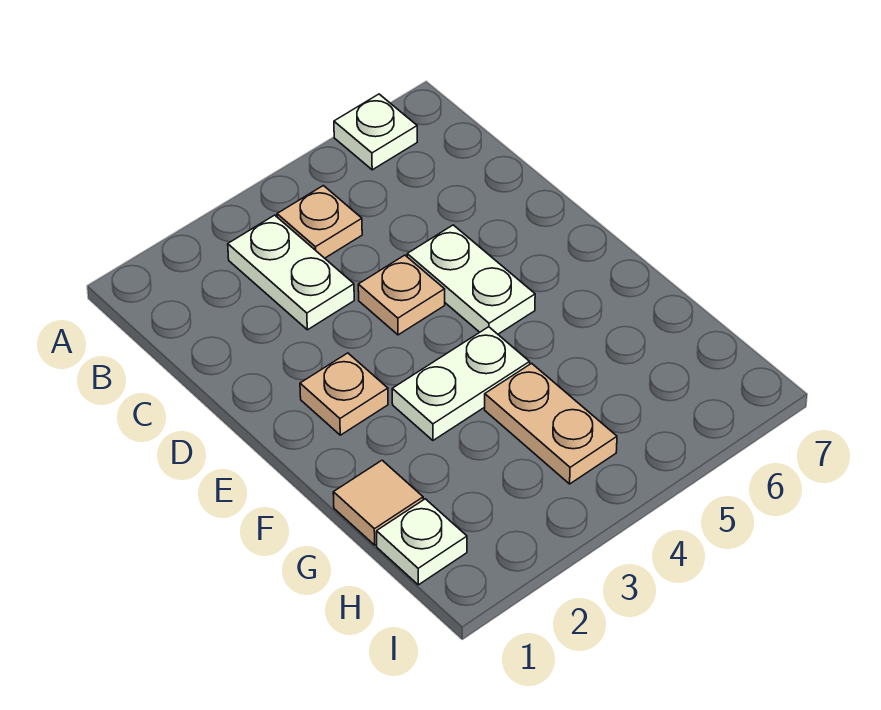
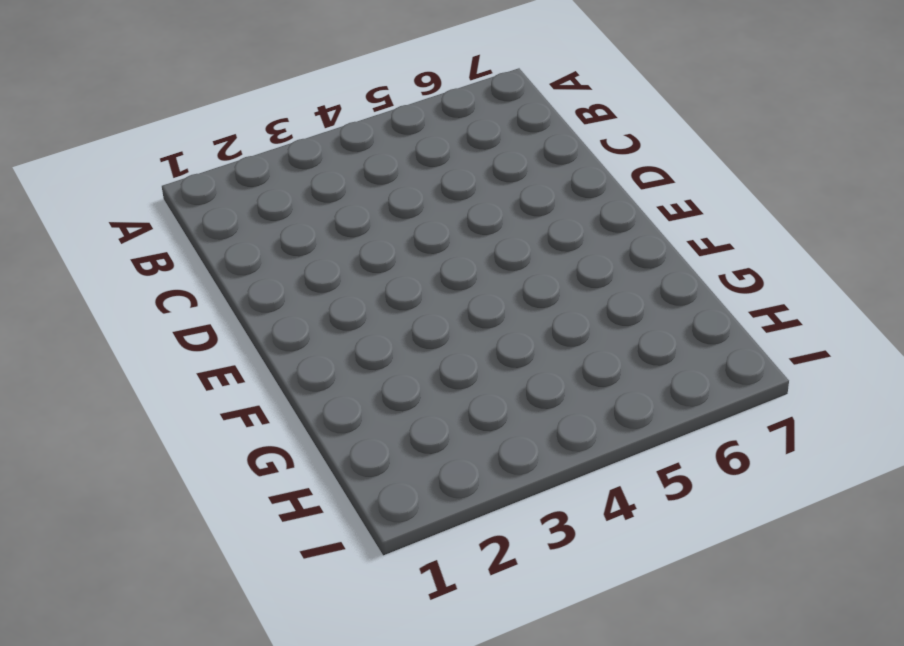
none -> white 1x1 plate [334,94,417,170]
none -> white 1x2 plate [228,215,354,330]

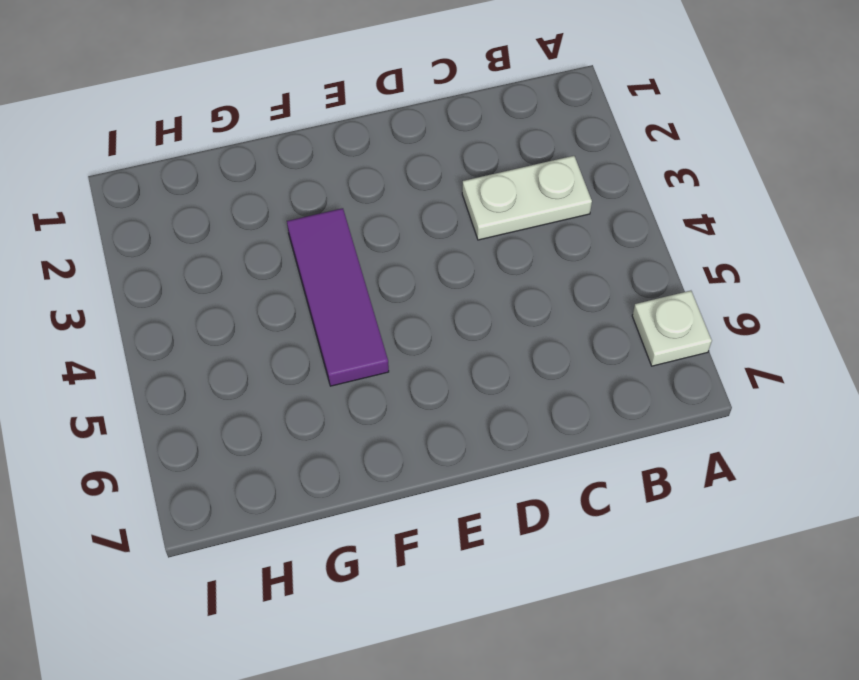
purple 1x3 tile [287,208,389,386] -> white 1x2 plate [392,327,530,440]
none -> tan 1x1 plate [277,186,362,258]
none -> tan 1x1 plate [358,255,445,335]

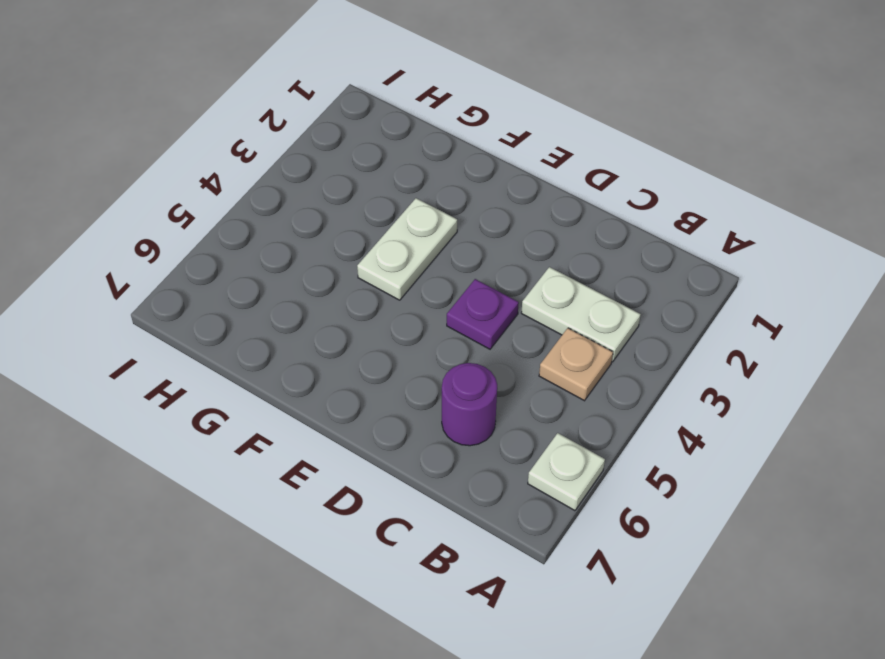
purple 1x1 round brick [442,363,497,446] -> none
purple 1x1 plate [447,279,519,349] -> tan 1x1 plate [358,255,445,335]
none -> white 1x2 plate [407,225,535,334]
none -> tan 1x1 plate [300,353,388,435]

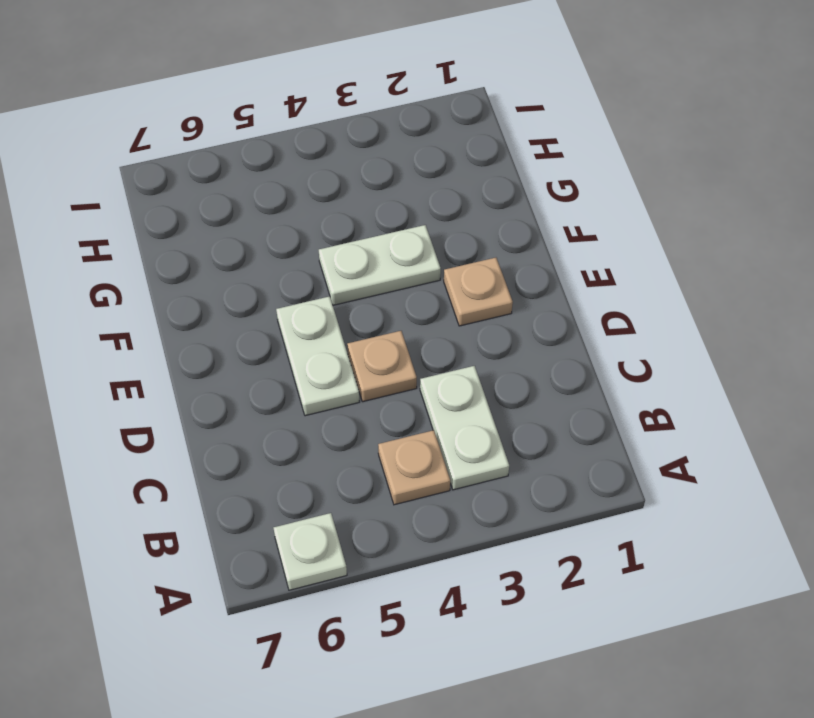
none -> tan 1x1 tile [333,460,423,545]
none -> tan 1x2 plate [485,363,617,484]

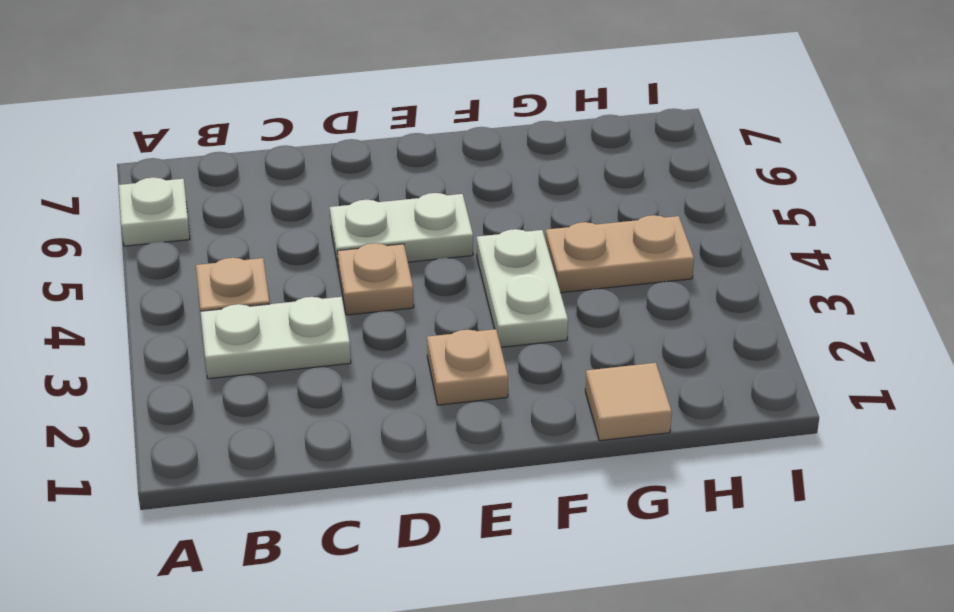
none -> white 1x1 plate [377,499,467,585]

